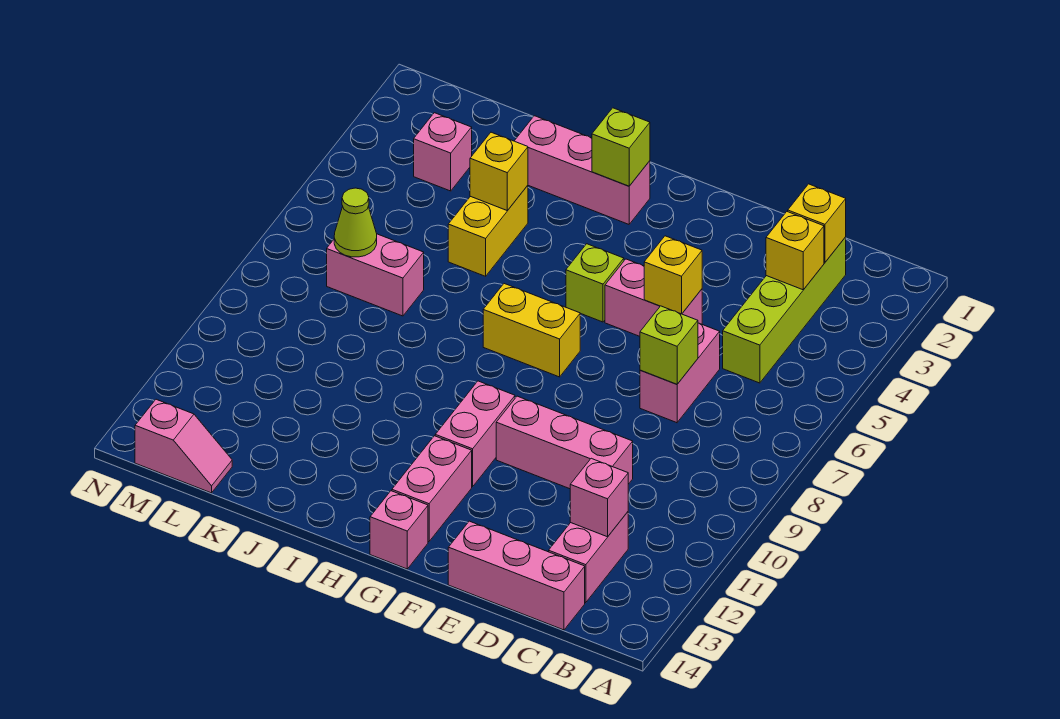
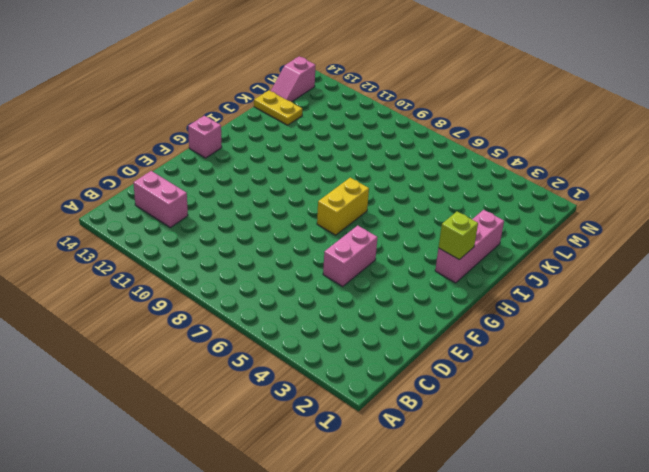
yellow 1x2 plate [254,91,302,125] -> none
none -> lime 1x4 brick [723,237,846,383]
none -> pink 1x3 brick [448,521,585,630]
none -> pink 1x2 brick [640,323,720,423]

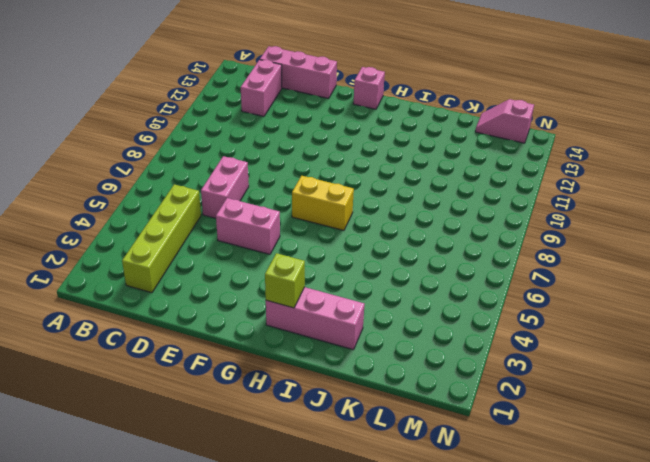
none -> pink 1x3 brick [496,396,633,489]
none -> lime 1x1 brick [566,244,624,322]
none -> pink 1x2 brick [435,381,515,487]

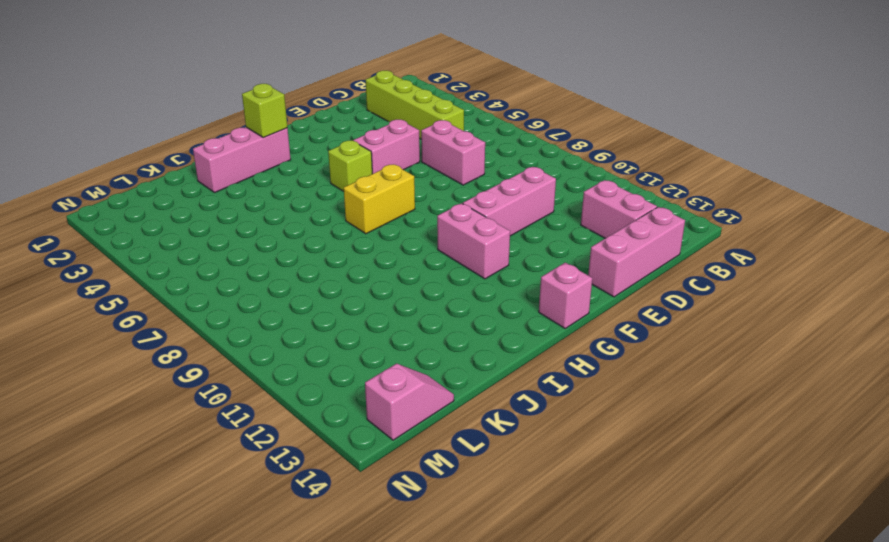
none -> pink 1x2 brick [392,436,472,542]
none -> yellow 1x2 brick [448,185,528,276]
none -> pink 1x2 brick [327,234,424,316]

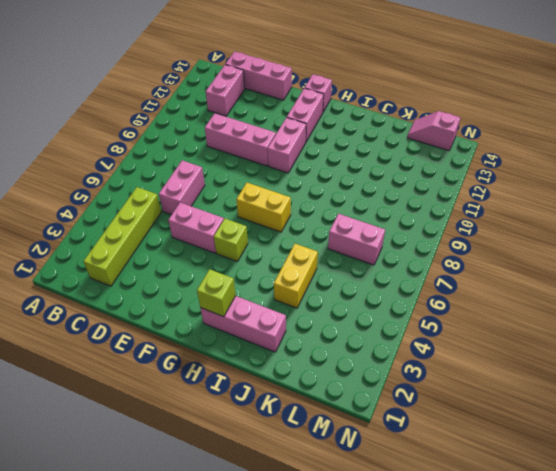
none -> pink 1x1 brick [414,113,472,191]
none -> yellow 1x1 brick [788,184,846,262]
none -> yellow 1x1 brick [766,212,824,290]

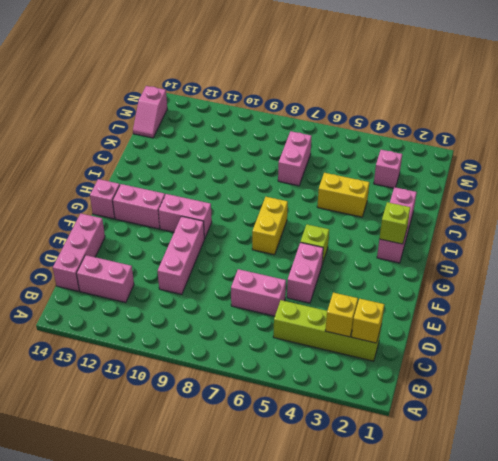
none -> pink 1x1 brick [570,458,628,537]
none -> lime 1x1 brick [640,306,698,384]
none -> yellow 1x1 brick [644,236,702,314]

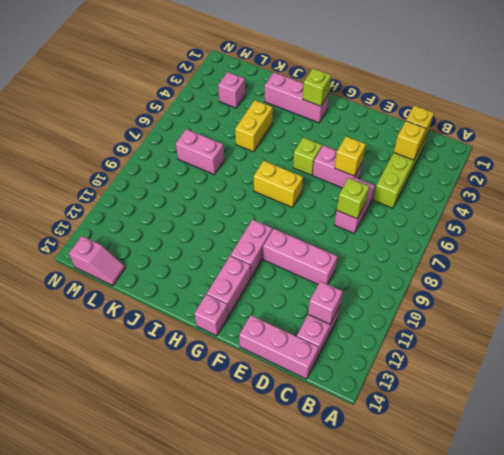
none -> yellow 1x1 brick [470,132,528,211]
none -> lime 1x1 cone [334,188,377,257]

